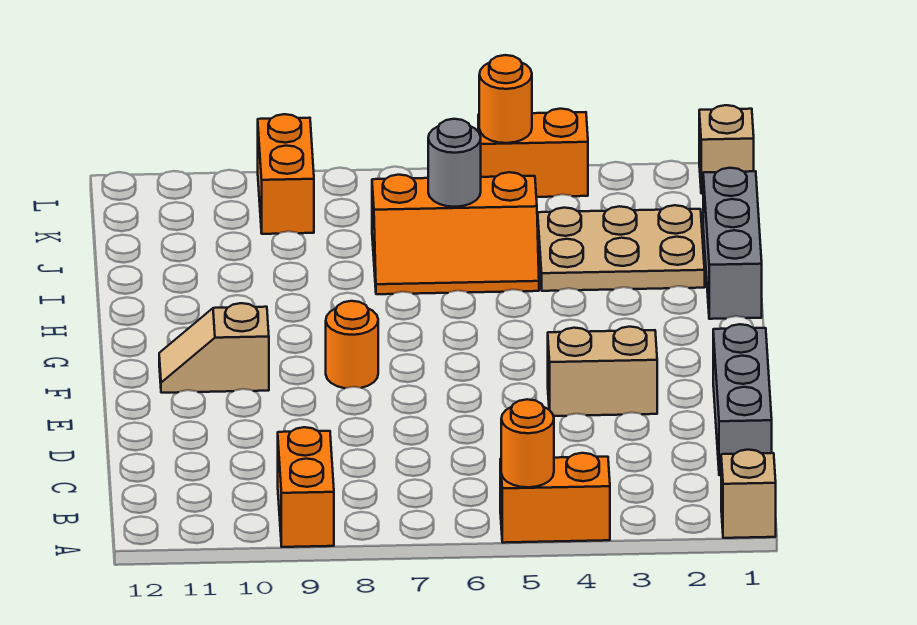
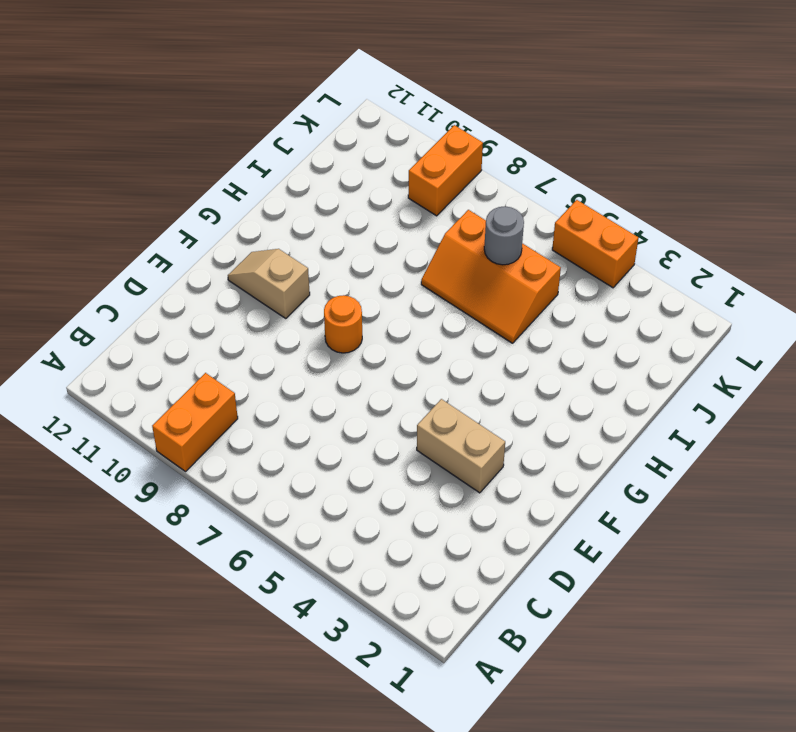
none -> tan 1x1 brick [721,450,776,538]
none -> orange 1x2 brick [500,453,610,543]
none -> grey 1x3 brick [713,324,772,475]

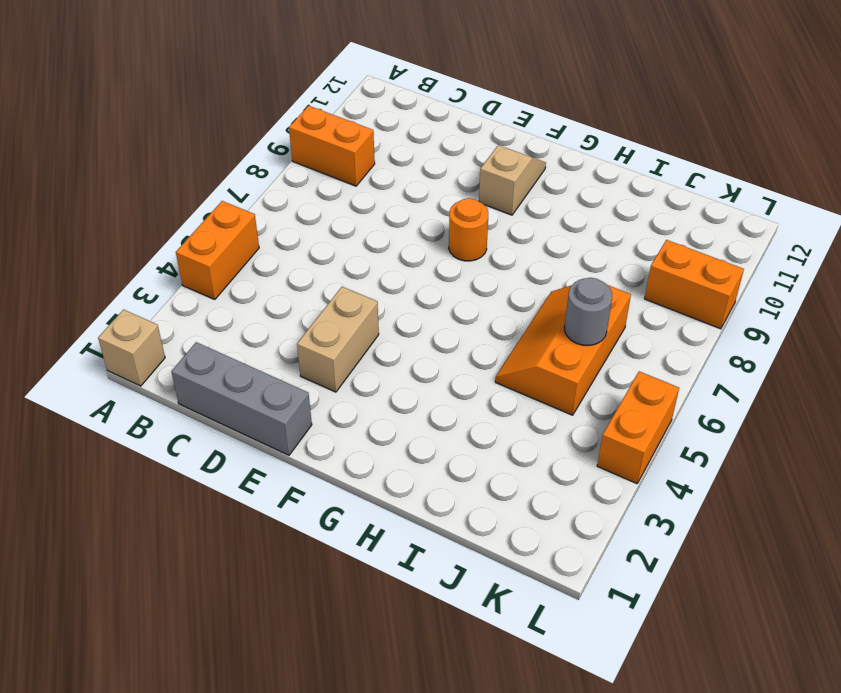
none -> grey 1x3 brick [703,168,762,319]
none -> tan 2x3 plate [538,205,705,291]
none -> tan 1x1 brick [699,105,754,194]

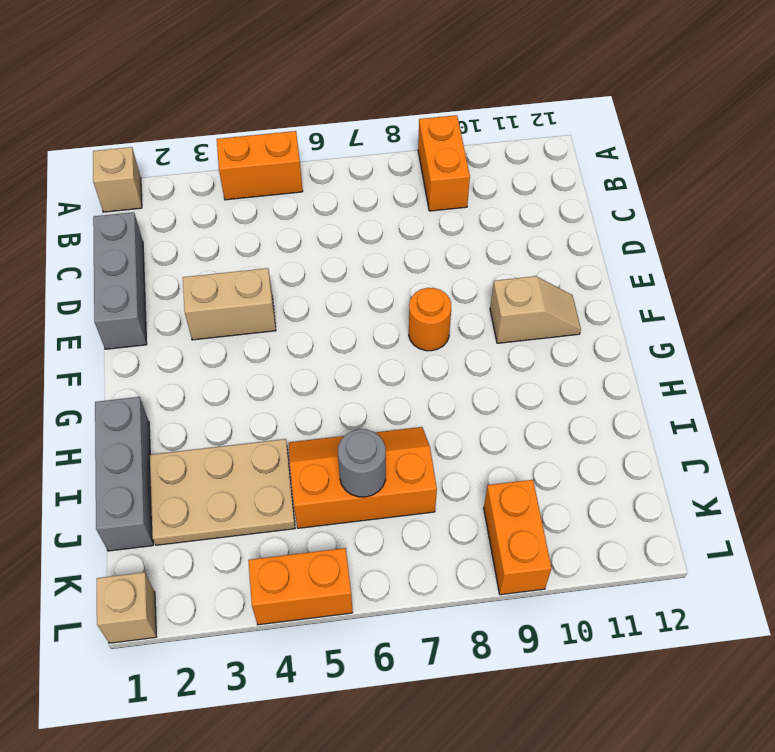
none -> orange 1x1 round brick [501,399,554,487]
none -> orange 1x1 round brick [479,55,532,143]

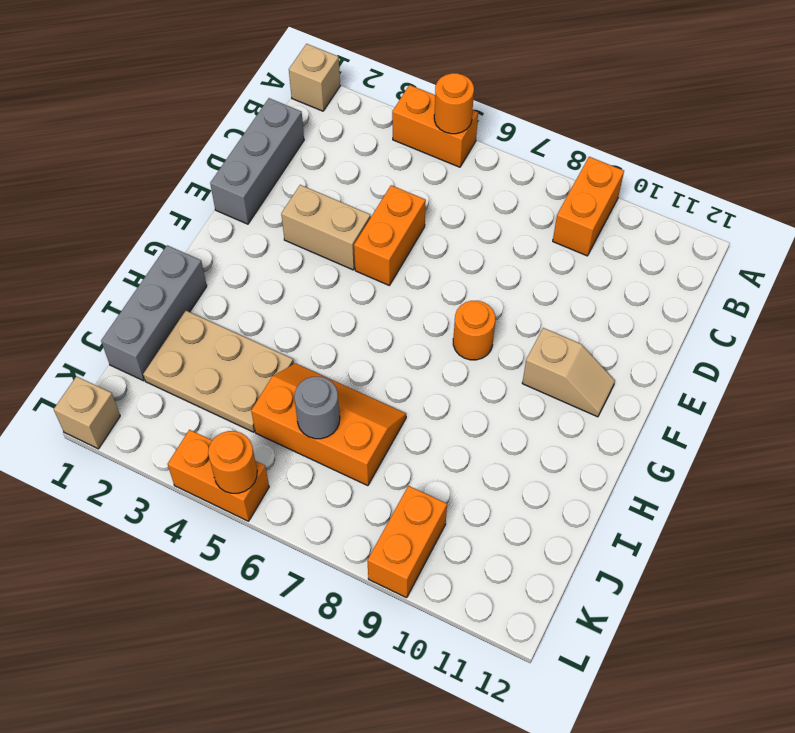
orange 1x2 brick [354,185,426,286] -> none

